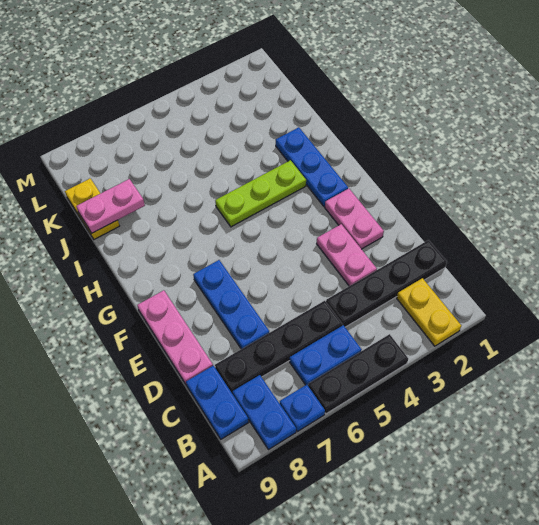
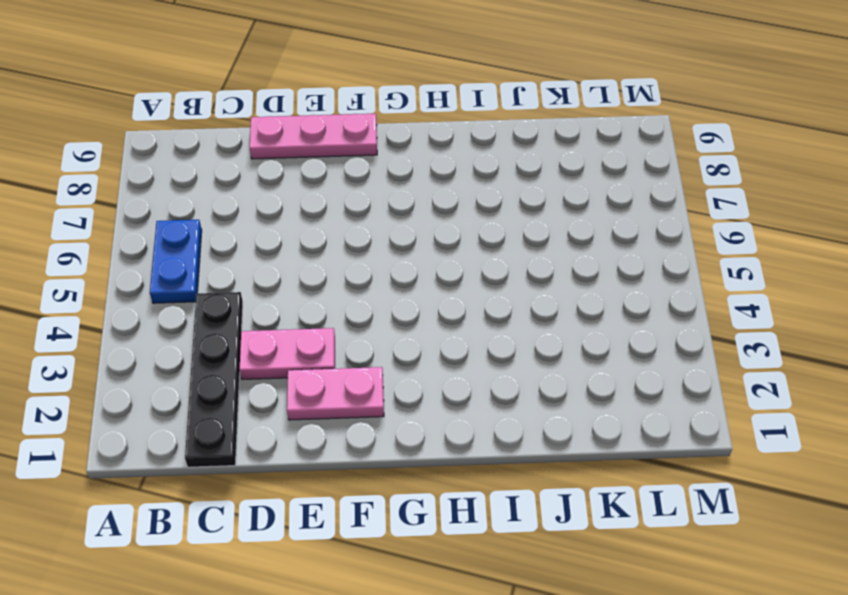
none -> yellow 1x2 plate [397,278,461,346]
none -> black 1x3 plate [308,334,408,414]
none -> blue 1x1 plate [280,385,325,432]

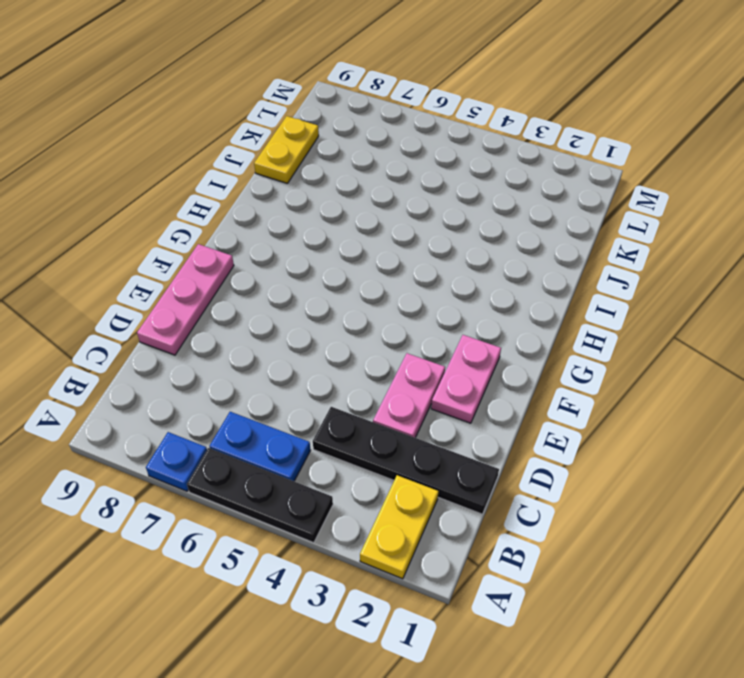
none -> blue 1x2 plate [233,375,296,450]
none -> blue 1x2 plate [186,366,249,439]
none -> black 1x4 plate [215,301,343,394]

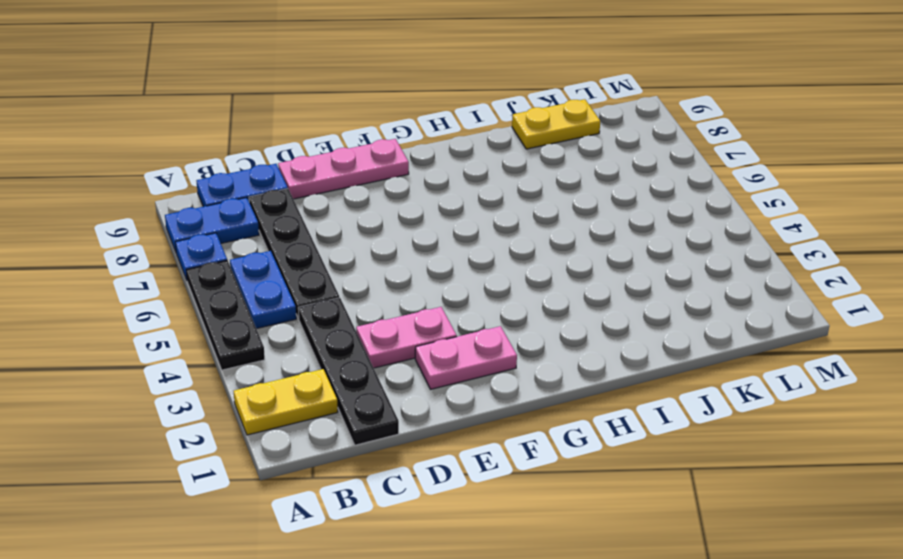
none -> blue 1x3 plate [193,260,269,349]
none -> blue 1x3 plate [276,127,348,206]
none -> lime 1x3 plate [215,160,306,227]

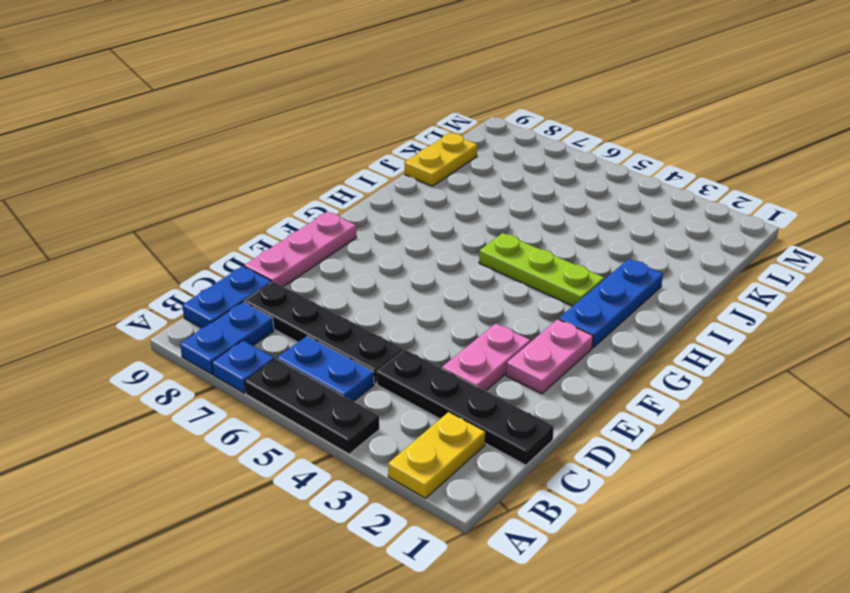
none -> blue 1x3 plate [193,260,269,349]
none -> pink 1x2 plate [76,179,145,233]

